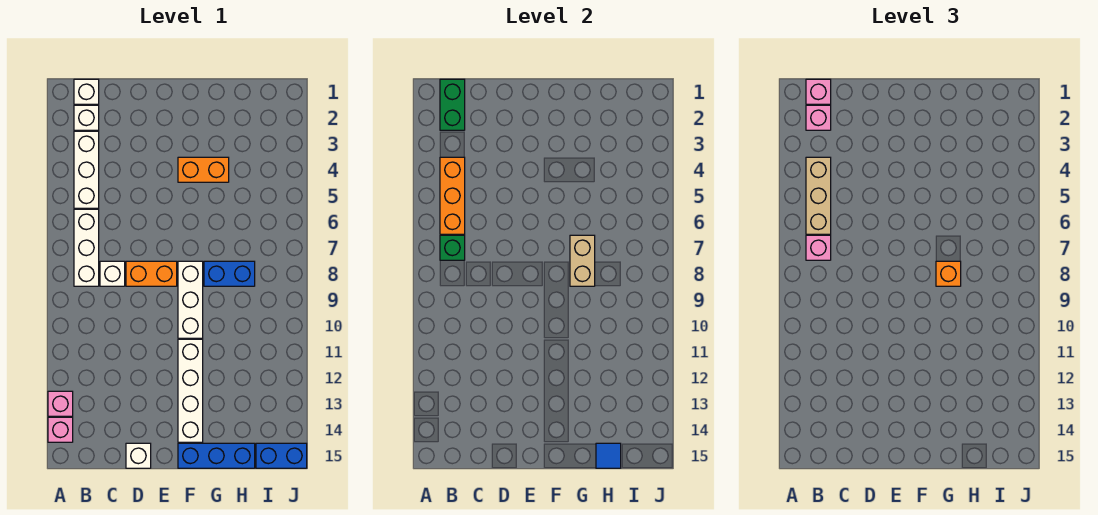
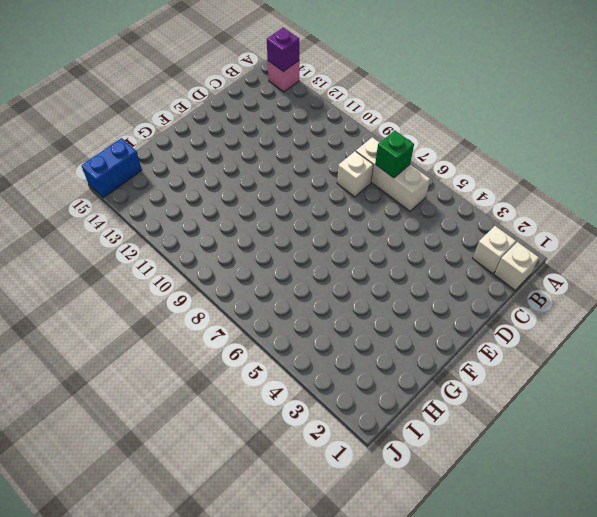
purple 1x1 brick [267,28,299,72] -> none
none -> pink 1x1 brick [48,391,73,416]
none -> white 1x3 brick [74,131,99,208]
none -> orange 1x2 brick [126,261,177,286]

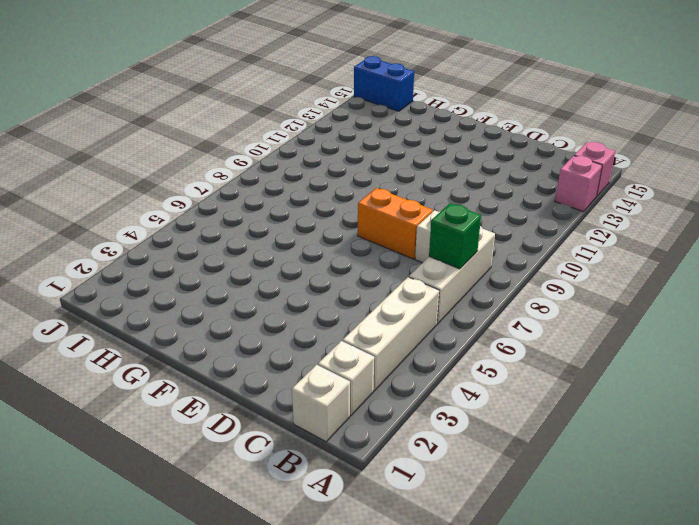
none -> white 1x1 brick [126,443,151,468]
none -> orange 1x2 brick [178,157,229,182]
none -> white 1x3 brick [178,261,203,338]

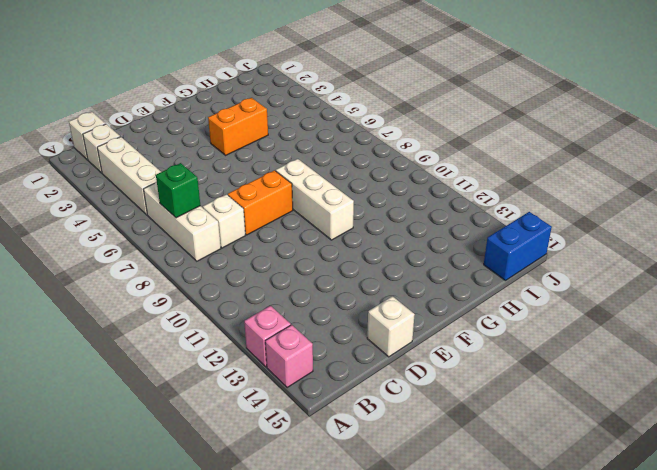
none -> white 1x4 brick [178,339,203,442]
none -> blue 1x3 brick [178,443,255,468]
none -> blue 1x2 brick [204,261,255,286]

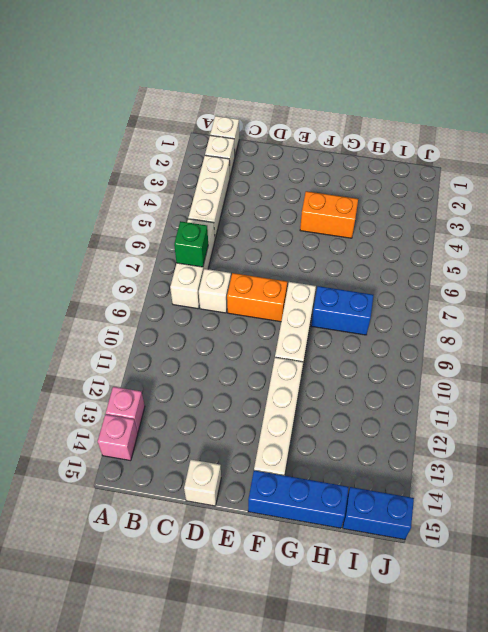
none -> green 1x2 brick [440,79,465,130]
none -> orange 1x3 brick [440,157,465,234]
none -> tan 1x2 brick [570,235,595,286]

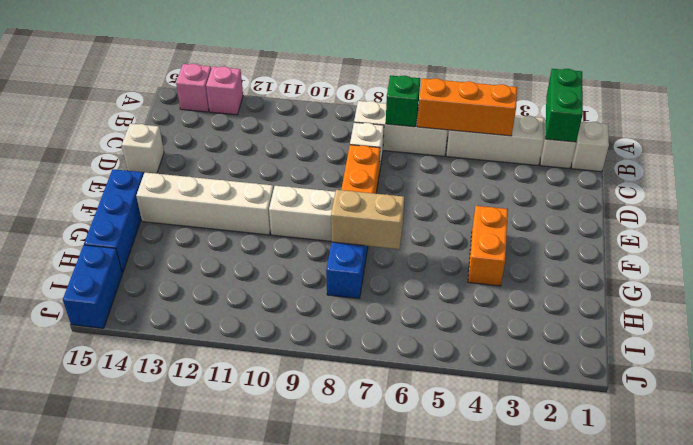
green 1x2 brick [545,69,583,142] -> green 1x2 brick turned to [440,79,465,130]
none -> blue 1x1 tile [596,443,621,468]
none -> pink 1x1 brick [806,79,831,104]
none -> pink 1x1 brick [806,105,831,130]

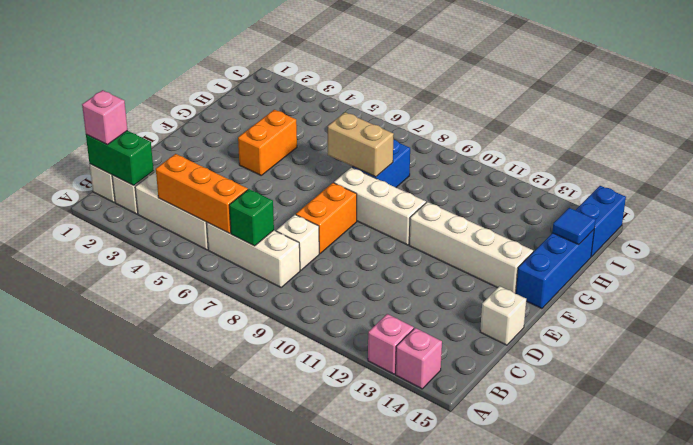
none -> pink 1x1 brick [806,105,831,130]
none -> tan 1x3 brick [806,157,831,234]
none -> pink 1x1 brick [806,235,831,260]

